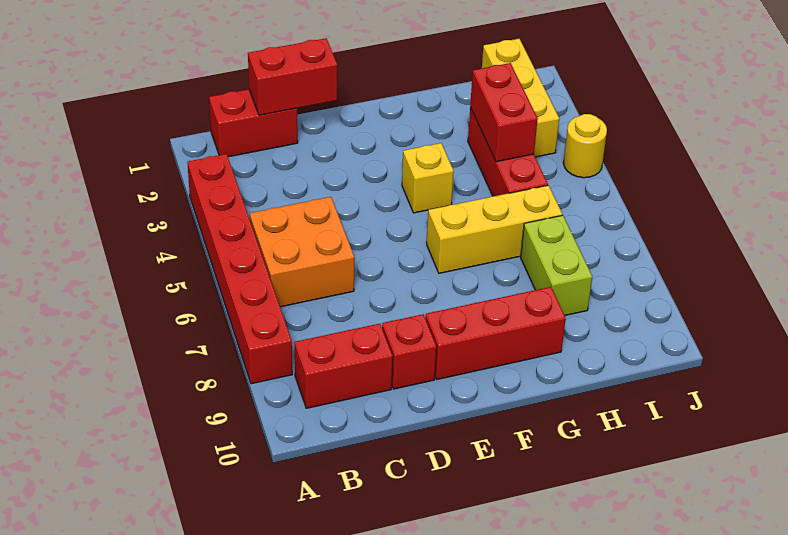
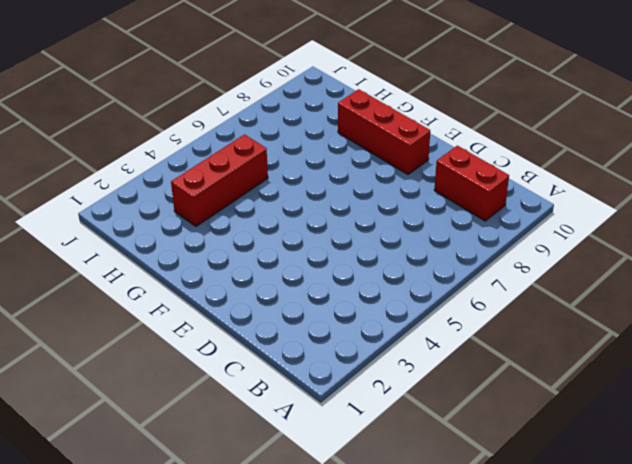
none -> red 1x6 brick [187,154,292,384]
none -> red 1x2 brick [209,89,298,157]
none -> orange 2x2 brick [250,197,354,307]

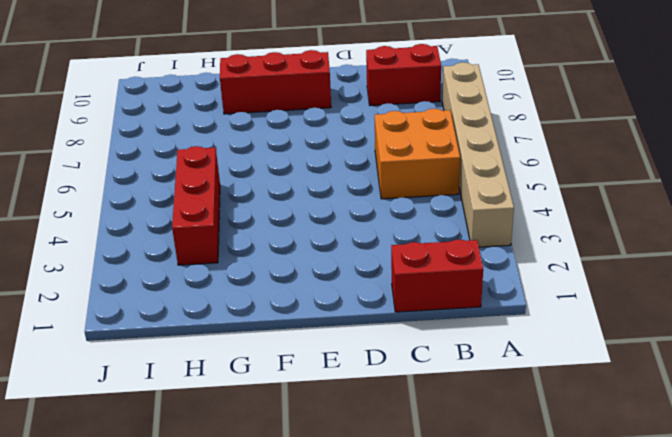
tan 1x6 brick [442,62,514,247] -> red 1x6 brick [187,154,292,384]
none -> red 1x1 brick [382,314,436,389]
none -> yellow 1x1 brick [402,143,454,213]
none -> yellow 1x3 brick [427,185,562,273]

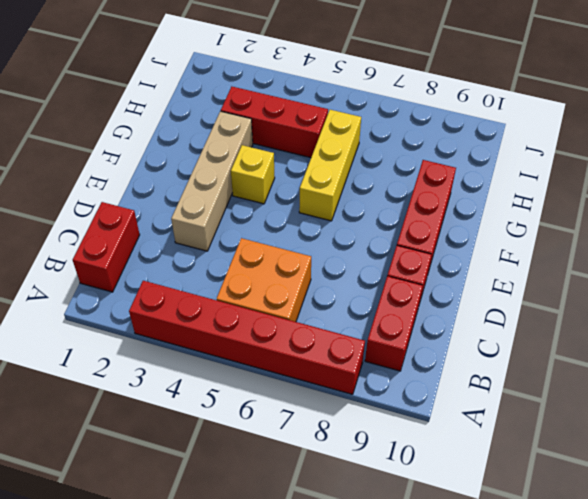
tan 1x4 brick [171,111,253,251] -> none
none -> lime 1x2 brick [521,215,592,315]
none -> yellow 1x3 brick [482,39,559,157]
none -> yellow 1x1 round brick [563,114,607,178]

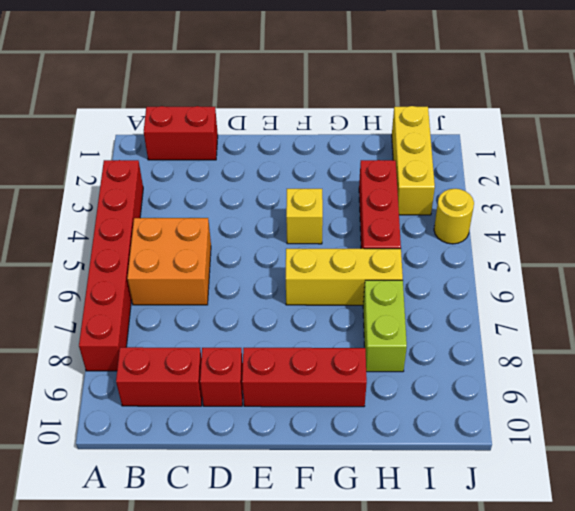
none -> red 1x2 brick [248,38,337,115]
none -> red 1x2 brick [470,63,538,162]

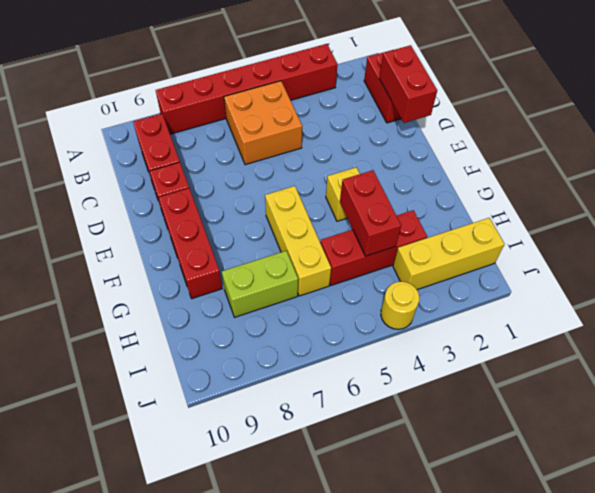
red 1x2 brick [340,170,401,256] -> red 1x2 brick turned to [470,63,538,162]

